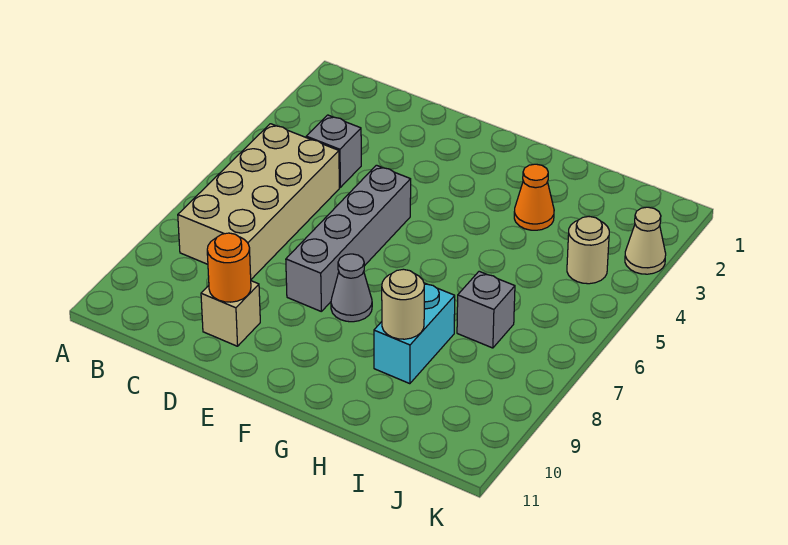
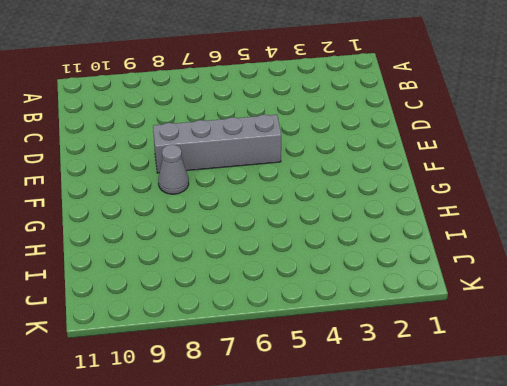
none -> tan 2x4 brick [178,124,339,279]
none -> grey 1x1 brick [306,115,361,187]
none -> tan 1x1 brick [201,281,260,346]

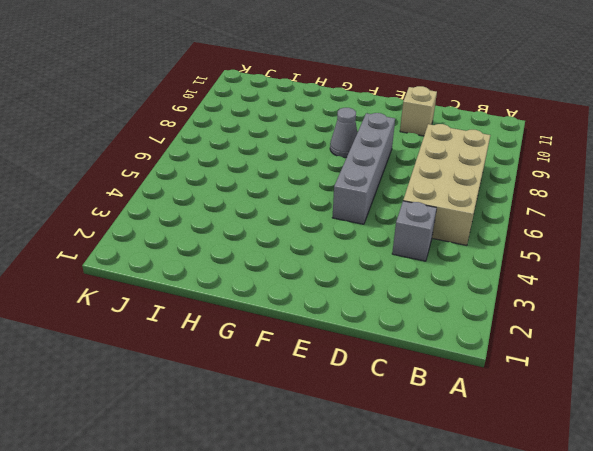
none -> orange 1x1 cone [514,164,554,230]
none -> cyan 1x2 brick [374,283,455,384]
none -> grey 1x1 brick [457,271,515,348]

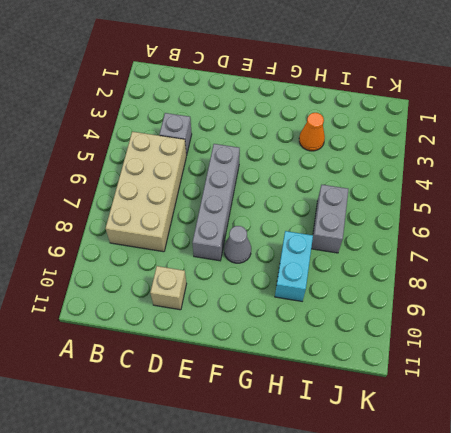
grey 1x2 brick [311,185,349,253] -> grey 1x1 brick [457,271,515,348]
none -> tan 1x1 round brick [567,216,609,284]
none -> tan 1x1 cone [625,207,666,274]
none -> orange 1x1 round brick [207,233,251,302]

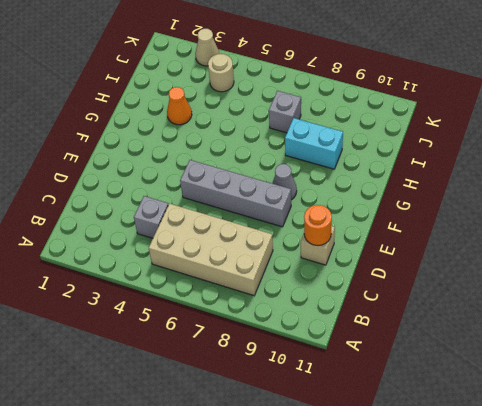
none -> tan 1x1 round brick [382,269,424,339]

